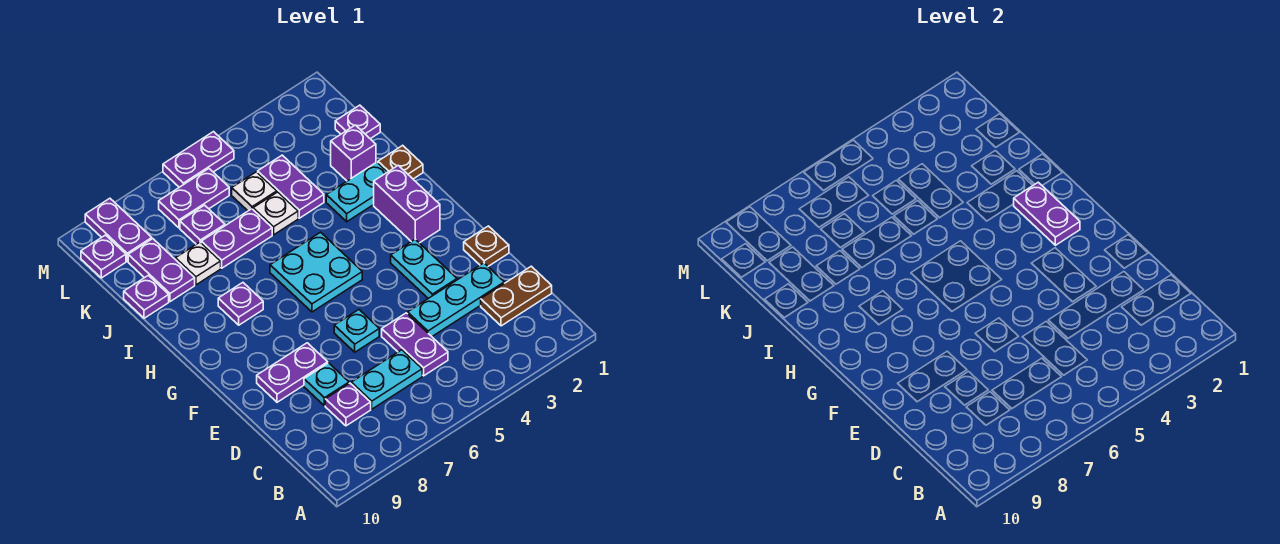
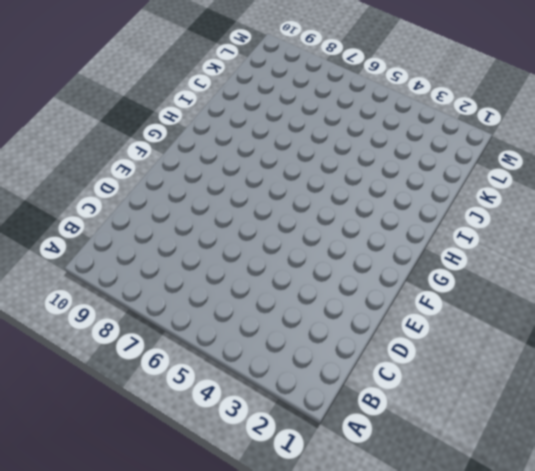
none -> brown 1x2 plate [481,266,552,326]
none -> purple 1x2 plate [382,313,448,376]
none -> cyan 1x2 plate [351,350,422,409]
none -> purple 1x1 plate [325,383,371,426]

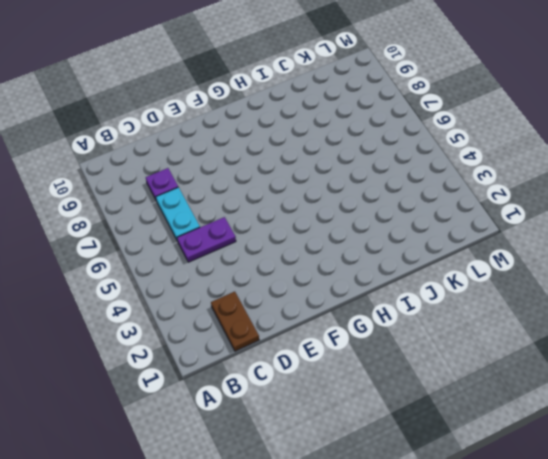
none -> cyan 1x3 plate [408,263,504,336]
none -> cyan 1x1 plate [304,363,349,406]
none -> brown 1x1 plate [464,226,509,266]
none -> cyan 1x2 plate [391,239,457,298]

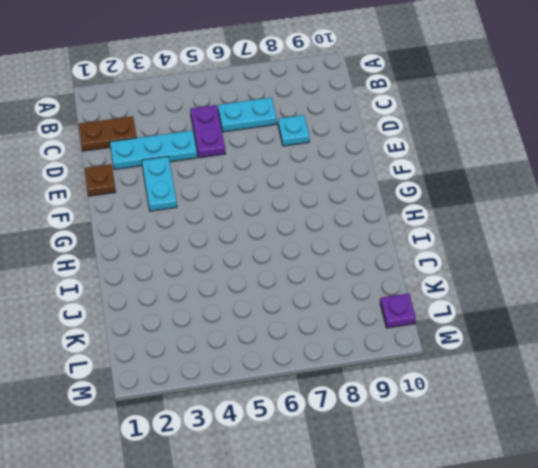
none -> purple 1x1 plate [325,383,371,426]
none -> cyan 1x1 plate [334,310,379,352]
none -> purple 1x2 plate [257,343,328,402]
none -> purple 1x2 brick [374,165,440,243]

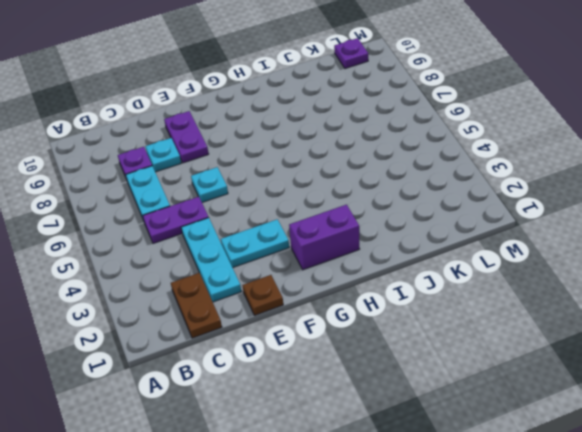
none -> cyan 2x2 plate [270,232,362,312]
none -> purple 1x1 plate [218,283,263,325]
none -> brown 1x1 plate [378,145,423,179]
none -> cyan 1x2 plate [326,162,387,222]

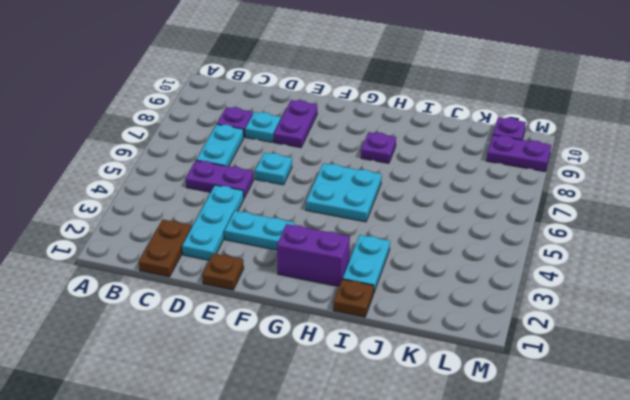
none -> purple 1x1 brick [331,125,376,181]
none -> purple 1x2 plate [258,155,324,218]
none -> white 1x1 plate [253,192,298,235]
none -> purple 1x2 plate [201,209,272,268]

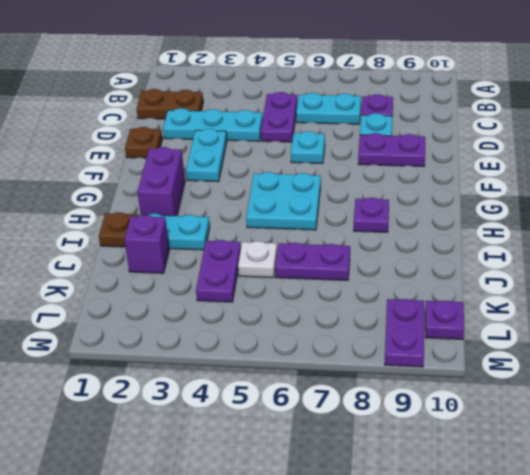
none -> white 1x1 plate [176,242,221,285]
none -> purple 1x2 plate [128,239,195,302]
none -> purple 1x1 plate [124,275,169,318]
none -> purple 1x1 plate [335,105,380,139]

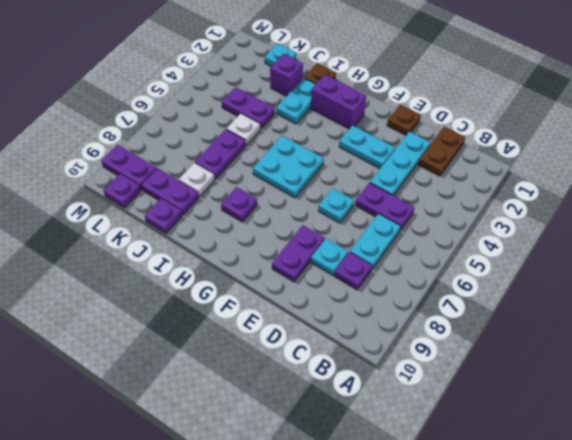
cyan 1x1 plate [265,43,296,66] -> purple 1x1 plate [335,105,380,139]
none -> white 1x1 plate [232,172,277,211]
none -> purple 1x1 plate [180,205,225,244]
none -> purple 1x2 plate [159,169,229,228]
none -> purple 1x2 plate [163,132,234,187]

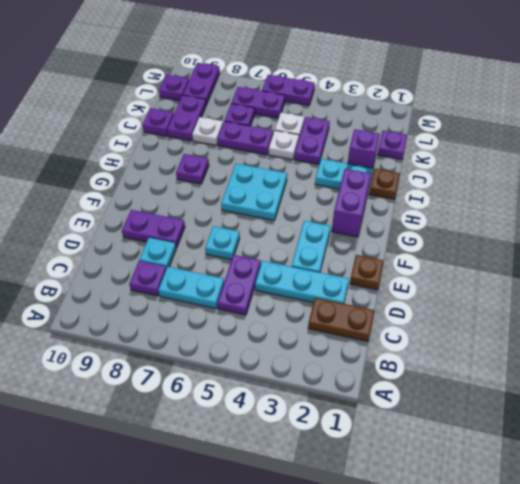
none -> purple 1x2 plate [1014,182,1080,245]

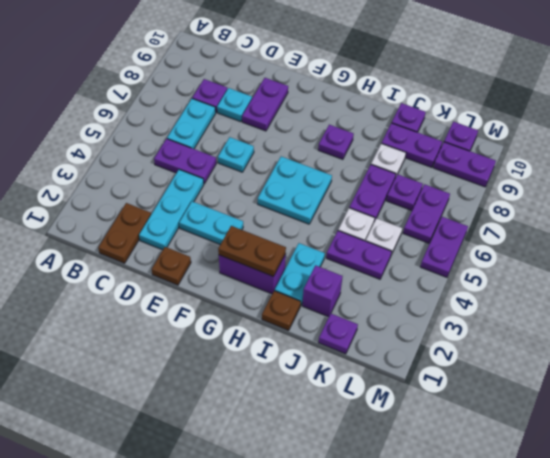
brown 1x2 plate [218,226,286,277] -> purple 1x2 plate [1014,182,1080,245]

